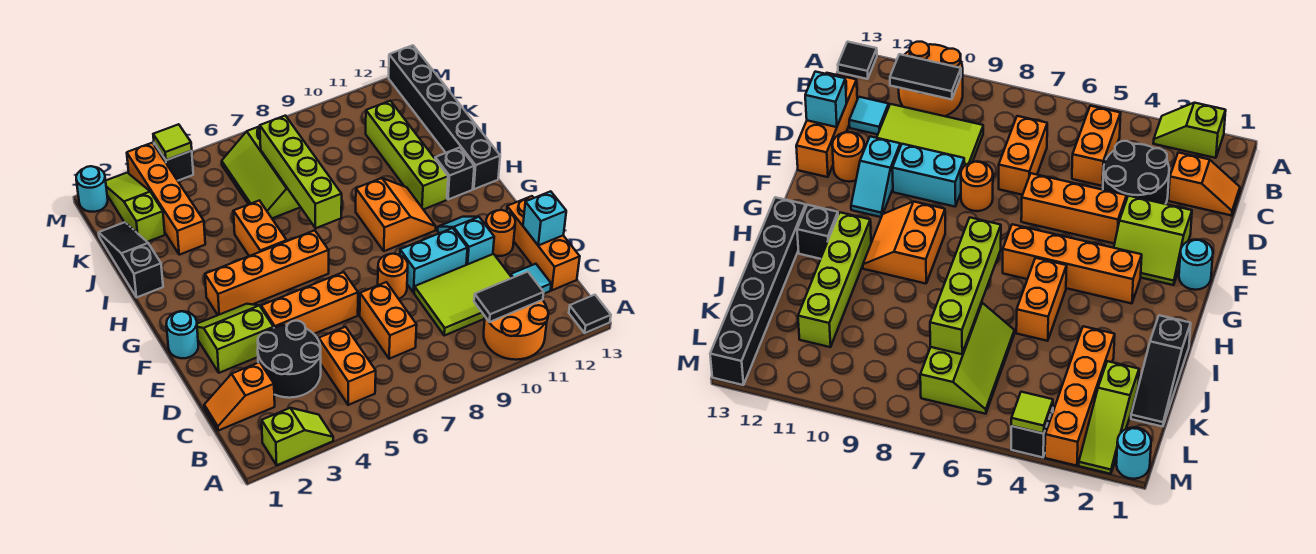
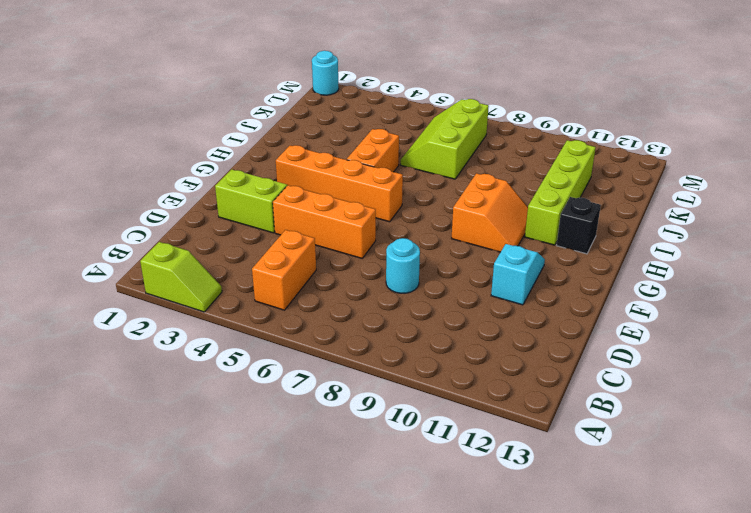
cyan 1x1 round brick [386,238,420,293] -> cyan 1x1 round brick moved to [166,311,198,358]
none -> orange 2x2 round brick [484,300,548,360]
none -> black 1x1 tile [569,295,611,333]
none -> orange 1x2 slope [204,362,275,431]
none -> black 2x2 round brick [258,321,321,398]

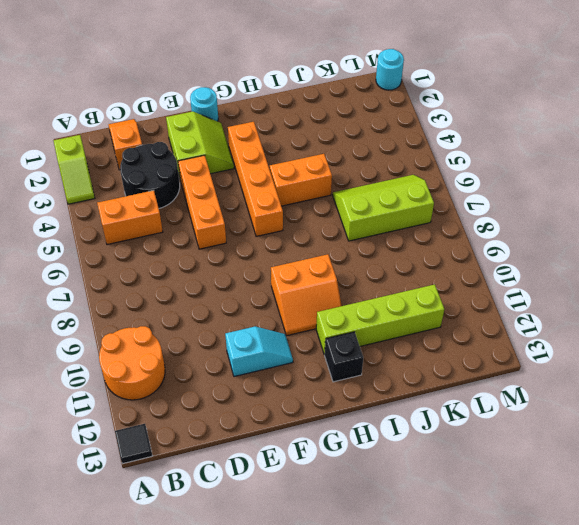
none -> orange 1x2 brick [360,282,417,359]
none -> lime 2x3 tile [414,254,512,336]
none -> cyan 1x1 tile [511,264,551,294]
none -> orange 1x3 brick [507,196,580,290]

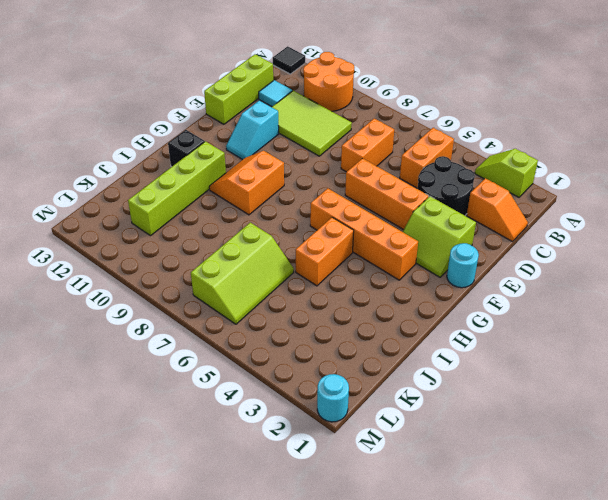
lime 1x3 brick [204,54,273,124] -> orange 1x3 brick [507,196,580,290]
none -> orange 1x1 round brick [378,254,408,299]
none -> cyan 1x2 brick [400,228,467,293]
none -> orange 1x1 round brick [486,210,515,256]
none -> black 1x6 brick [389,45,500,189]

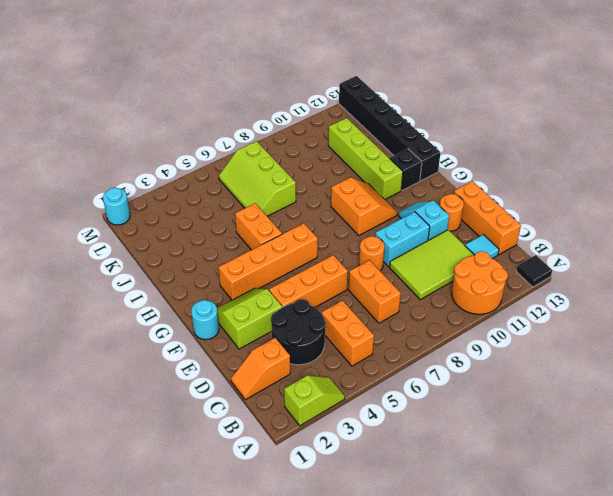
none -> black 1x3 slope [99,222,163,298]
none -> orange 1x4 brick [127,143,205,255]
none -> lime 1x3 slope [106,173,165,242]
none -> black 1x1 brick [154,143,193,181]

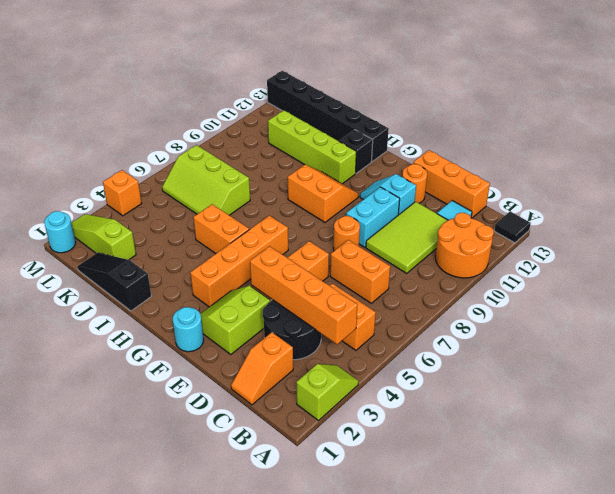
orange 1x4 brick [250,246,357,344] -> orange 1x4 brick moved to [127,143,205,255]
orange 1x1 brick [103,170,142,216] -> black 1x1 brick [154,143,193,181]
none -> black 1x2 tile [474,272,544,322]
none -> cyan 1x1 brick [523,191,566,246]
none -> lime 1x4 brick [260,116,342,228]
none -> lime 1x1 tile [153,124,192,160]

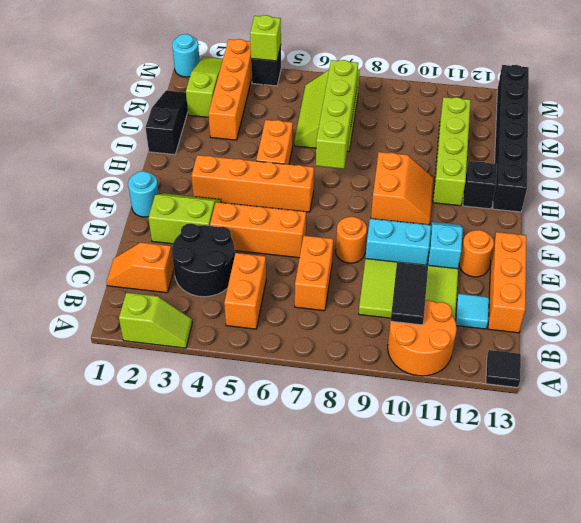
black 1x2 tile [391,262,428,325] -> black 1x2 tile turned to [474,272,544,322]
lime 1x1 brick [250,15,281,61] -> lime 1x1 tile [153,124,192,160]
none -> cyan 1x1 brick [523,191,566,246]

